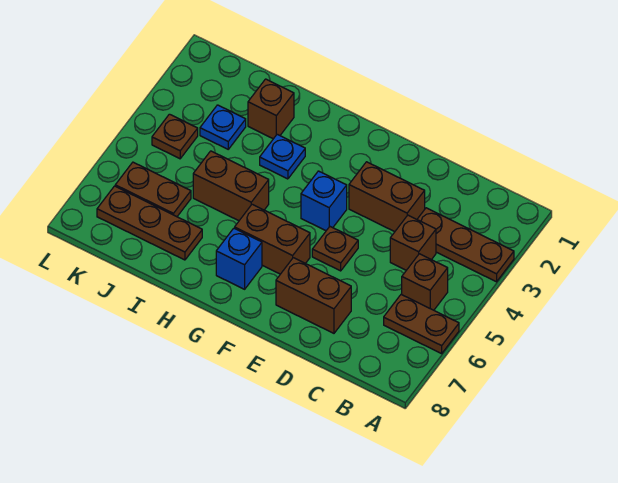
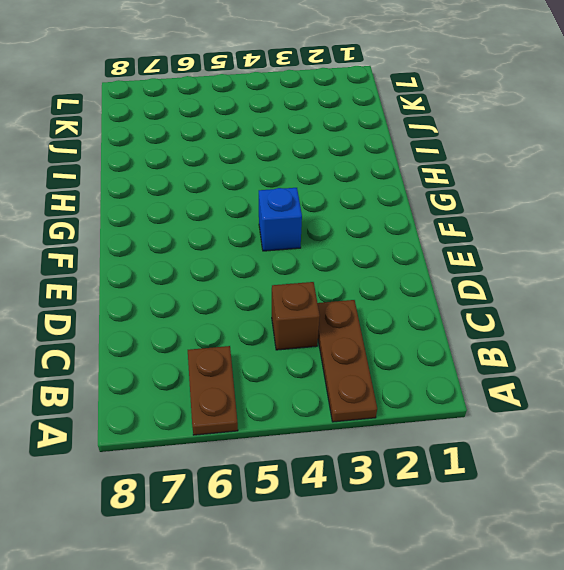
none -> brown 1x1 brick [402,254,448,310]
none -> brown 1x2 brick [349,162,425,232]
none -> brown 1x2 brick [276,258,351,333]

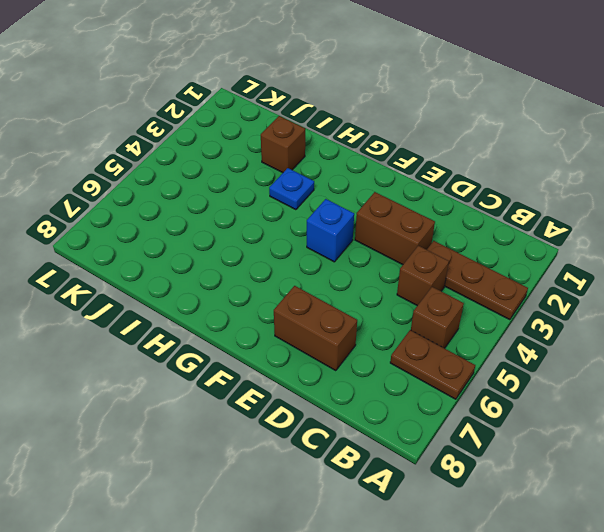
none -> brown 1x1 plate [312,227,358,271]
none -> brown 1x2 brick [235,204,310,274]
none -> blue 1x1 brick [216,228,262,289]

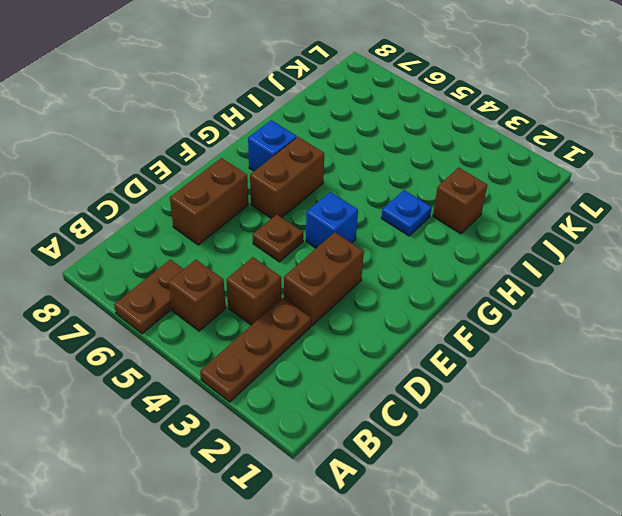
none -> brown 1x2 brick [193,151,269,221]
none -> brown 1x3 plate [97,186,202,260]
none -> blue 1x1 plate [200,105,246,149]

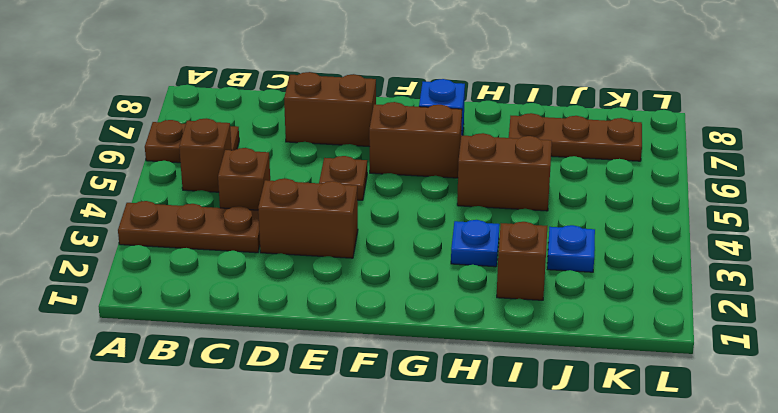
none -> blue 1x1 brick [301,171,347,231]
none -> brown 1x2 plate [115,162,191,217]
none -> brown 1x1 plate [152,114,198,159]

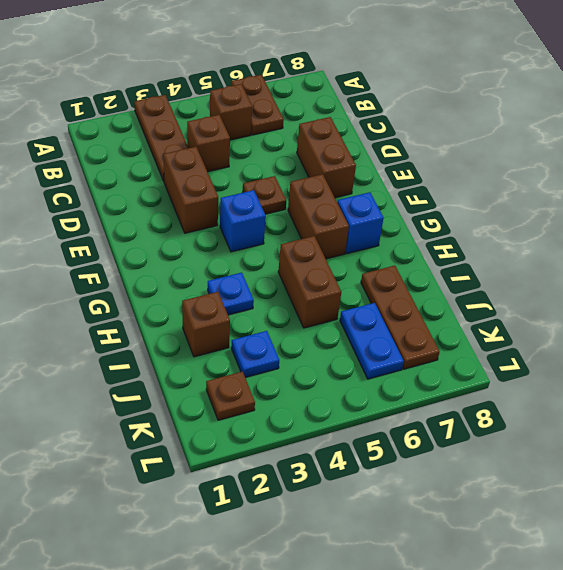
blue 1x2 plate [340,303,404,379] -> brown 1x2 plate [115,162,191,217]
brown 1x1 plate [206,372,255,420] -> brown 1x1 plate moved to [152,114,198,159]

